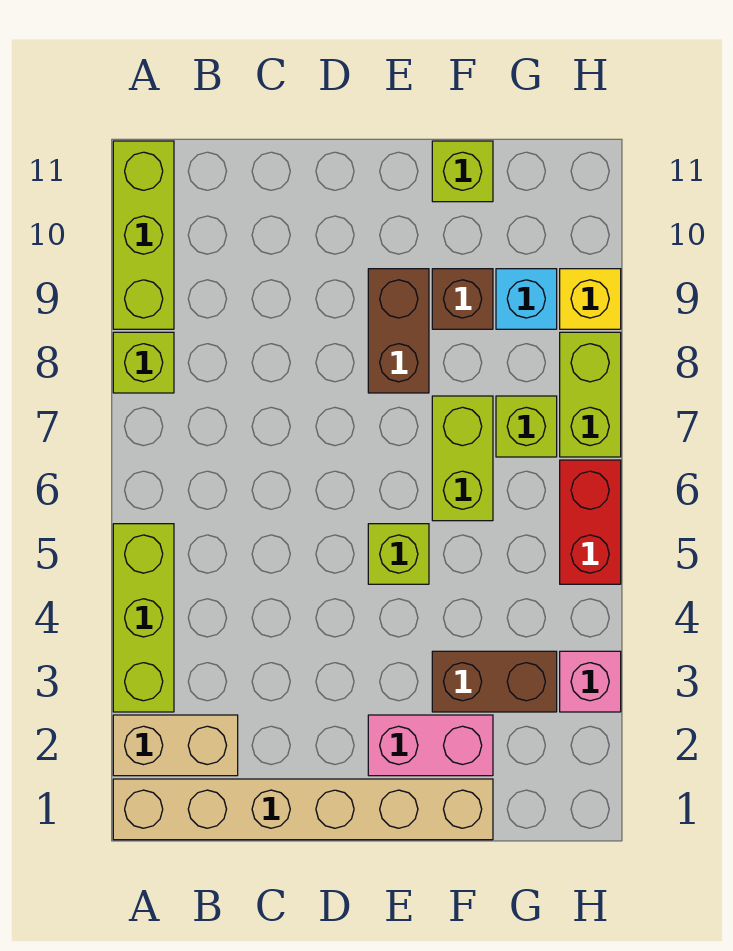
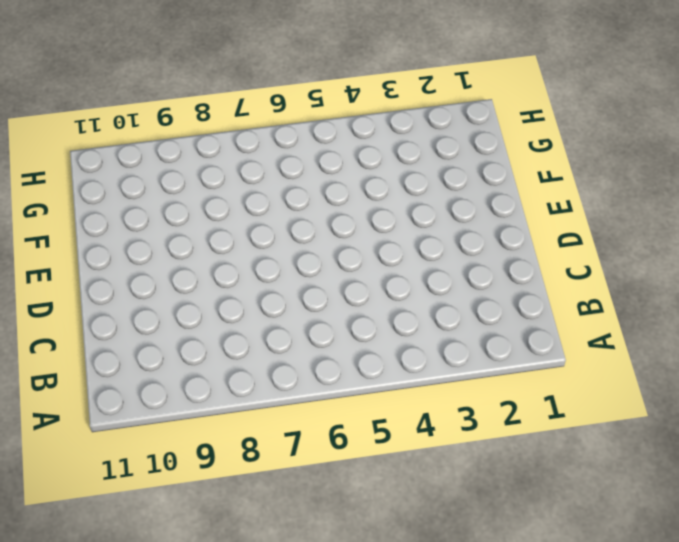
none -> tan 1x6 brick [113,779,493,840]
none -> tan 1x2 brick [113,715,238,776]
none -> lime 1x3 brick [113,524,174,712]

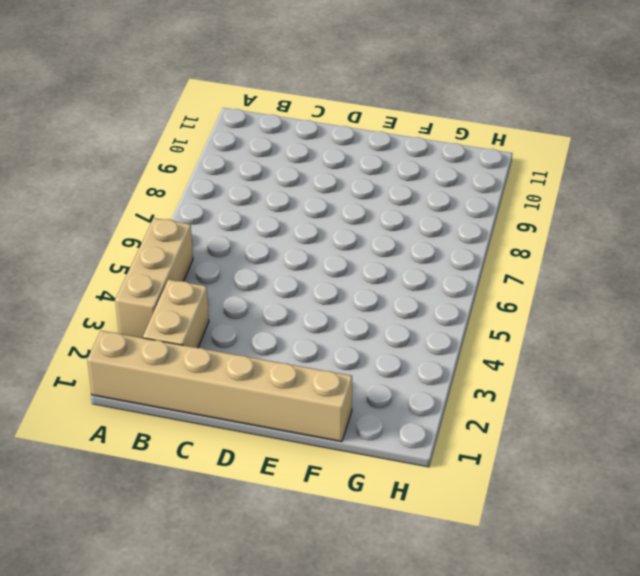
tan 1x3 brick [115,218,193,338] -> lime 1x3 brick [113,524,174,712]
tan 1x2 brick [143,279,209,348] -> tan 1x2 brick turned to [113,715,238,776]
none -> lime 1x1 brick [113,332,174,393]
none -> lime 1x3 brick [113,141,174,329]
none -> pink 1x2 brick [368,715,493,776]

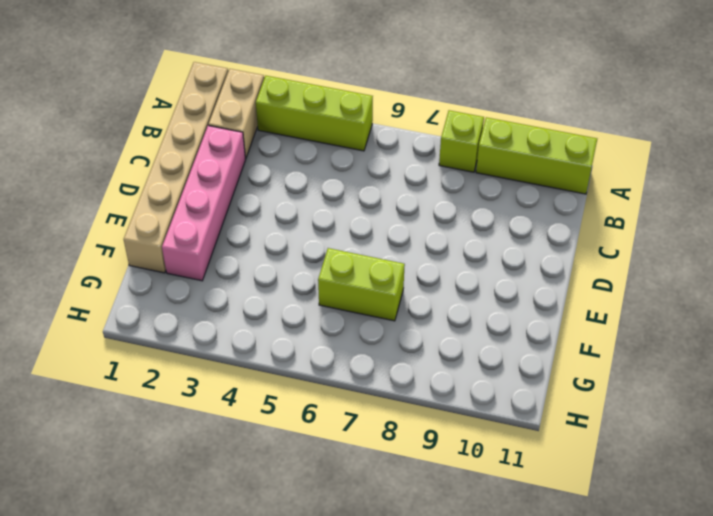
pink 1x4 brick [162,126,246,281] -> pink 1x2 brick [368,715,493,776]
none -> lime 1x1 brick [368,524,429,584]
none -> brown 1x2 brick [368,269,429,393]
none -> brown 1x2 brick [432,651,557,712]

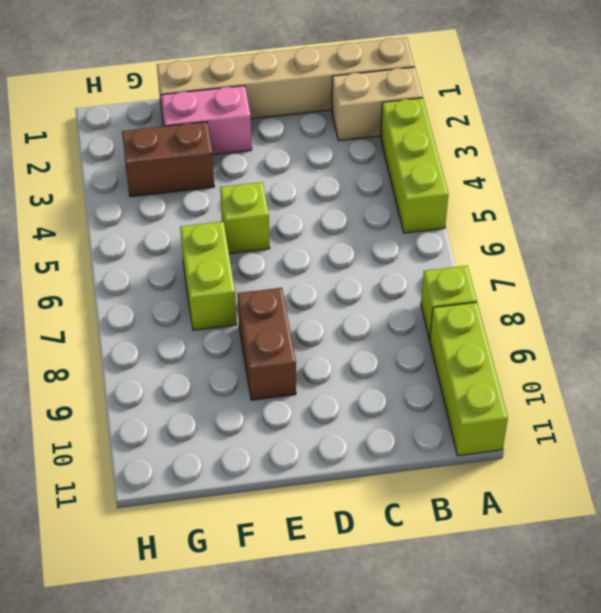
none -> brown 1x1 brick [432,269,493,329]
none -> lime 1x1 brick [432,141,493,202]
none -> lime 1x1 brick [496,396,557,457]

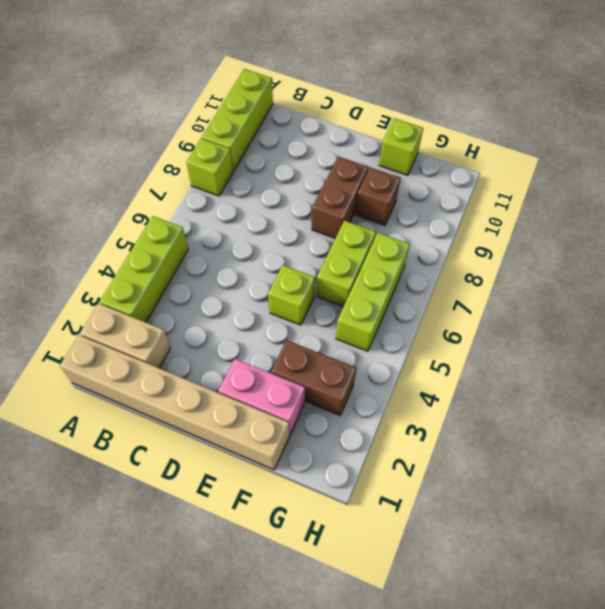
lime 1x3 brick [336,233,410,351] -> lime 1x1 brick [496,396,557,457]
none -> cyan 1x1 brick [496,269,557,329]
none -> pink 1x1 brick [560,651,621,712]
none -> red 1x2 brick [560,460,621,584]

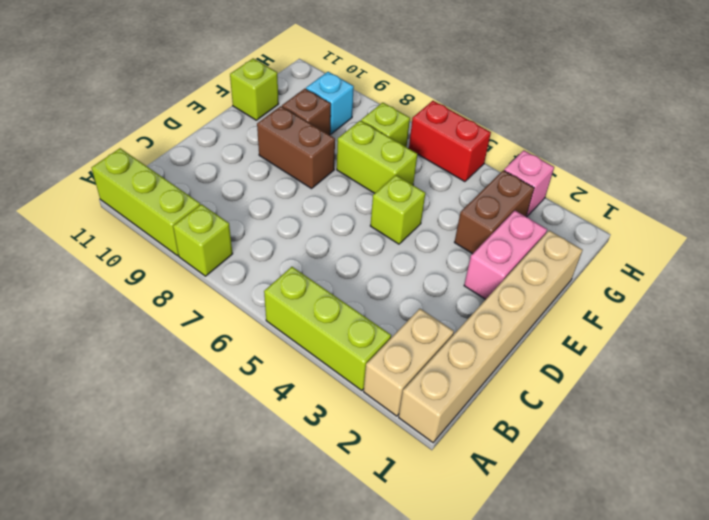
none -> lime 1x2 brick [560,332,621,457]
none -> yellow 1x1 brick [560,269,621,329]

